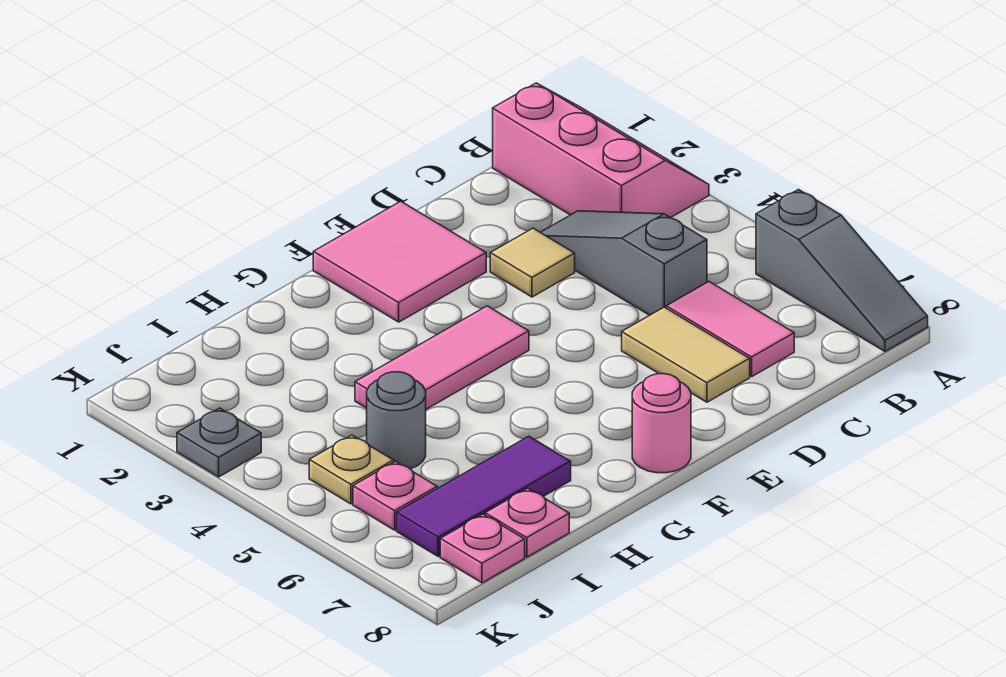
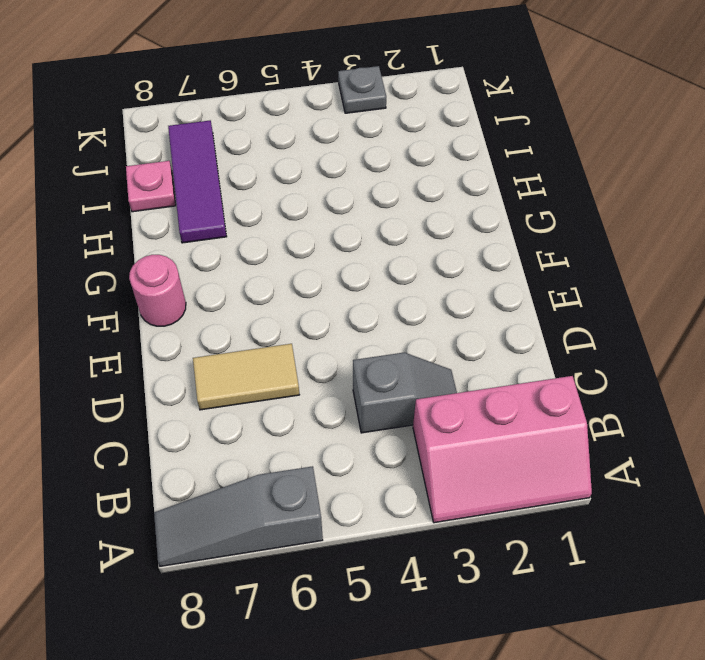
grey 1x2 slope [353,353,457,433] -> grey 1x3 slope [541,211,707,315]
none -> pink 1x2 tile [666,282,794,376]
none -> tan 1x1 tile [490,228,575,297]
none -> pink 2x2 tile [313,201,486,322]

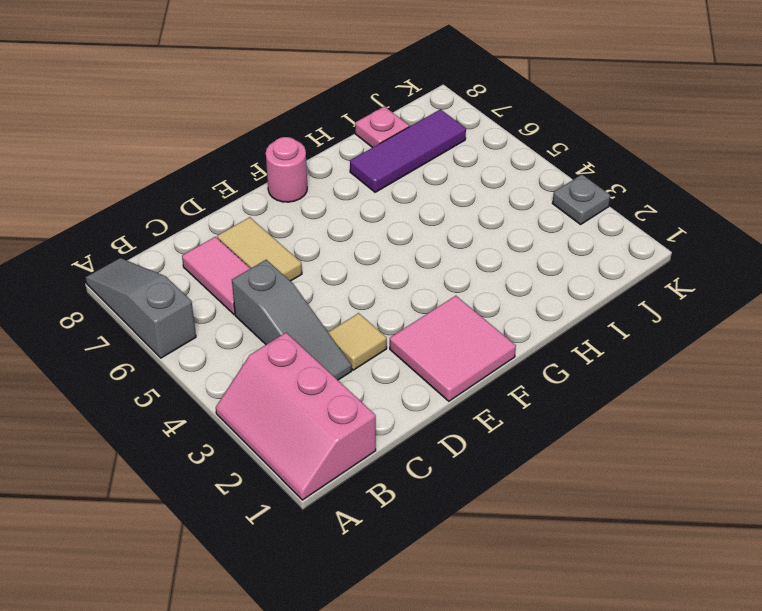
none -> pink 1x3 tile [355,306,529,409]
none -> grey 1x1 round brick [367,372,426,469]
none -> tan 1x1 plate [309,435,394,504]

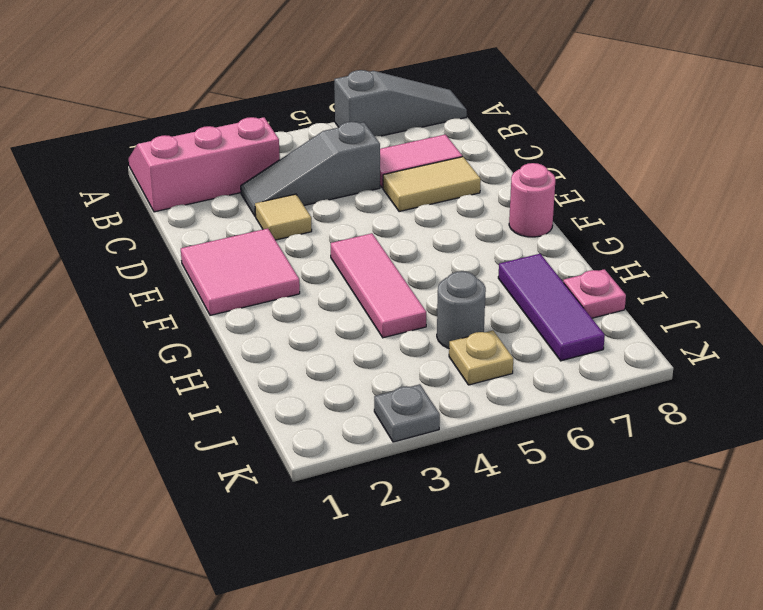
none -> pink 1x1 plate [353,461,437,530]
none -> pink 1x1 plate [440,514,525,583]

